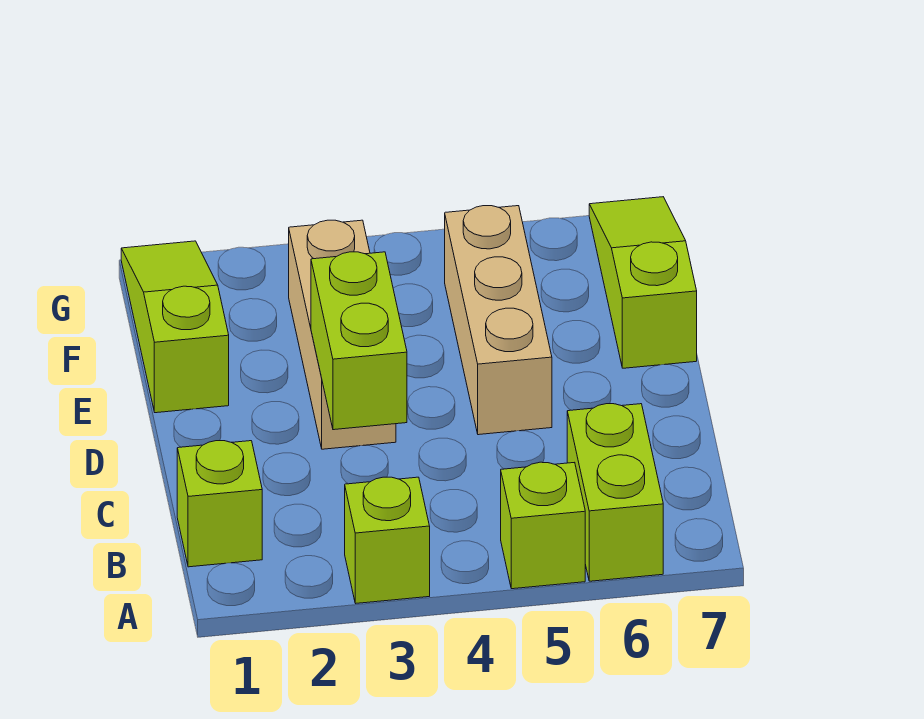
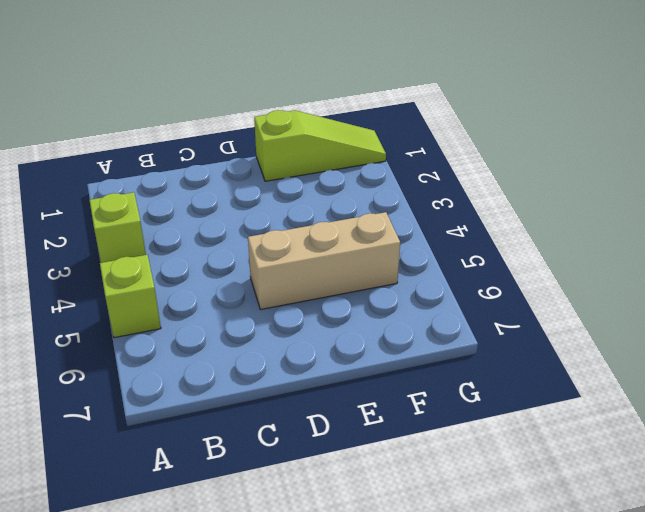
none -> lime 1x2 brick [567,404,663,581]
none -> lime 1x1 brick [177,441,262,567]

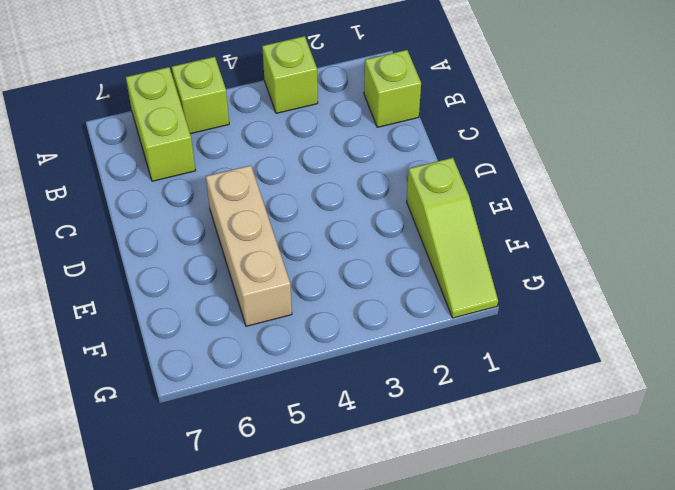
none -> tan 1x3 brick [289,220,396,449]
none -> lime 1x3 slope [589,197,697,368]

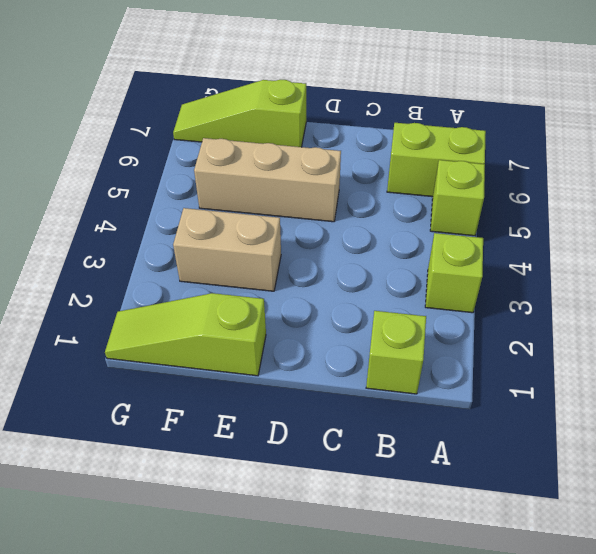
tan 1x2 brick [173,208,281,291] -> tan 1x3 brick [289,220,396,449]
none -> lime 1x2 brick [311,252,407,430]

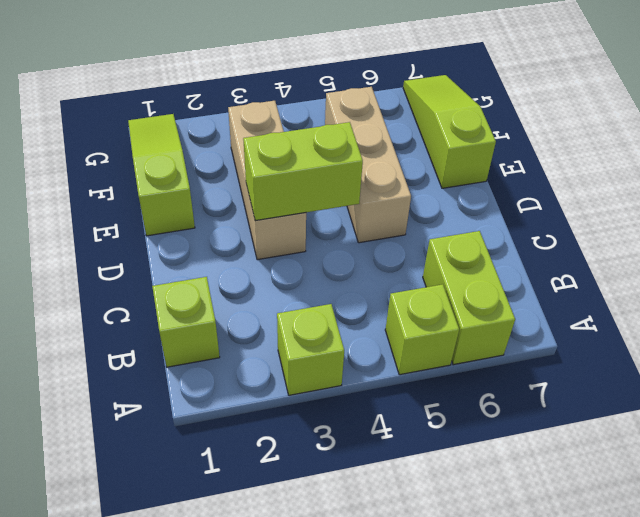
lime 1x2 brick [243,122,363,221] -> lime 1x2 brick turned to [311,252,407,430]

